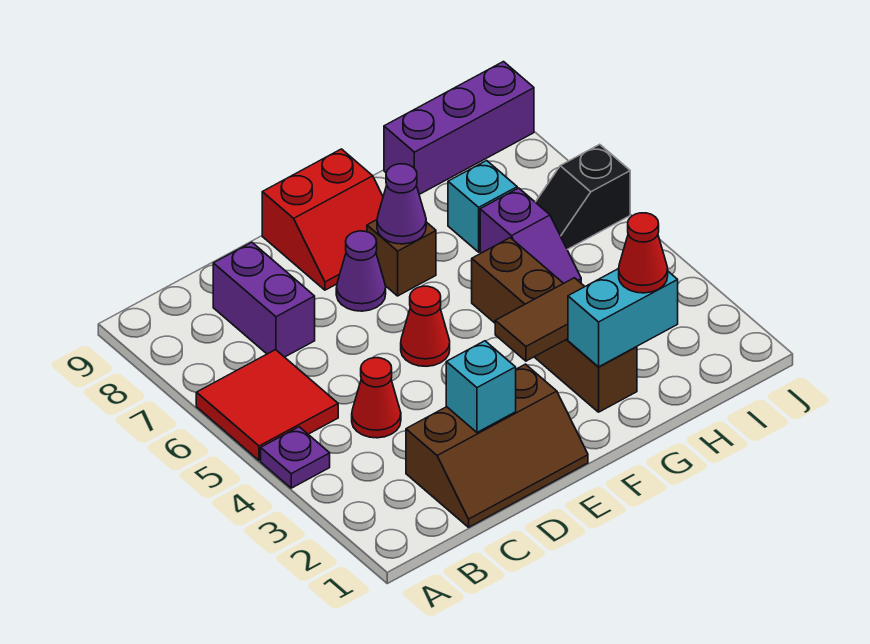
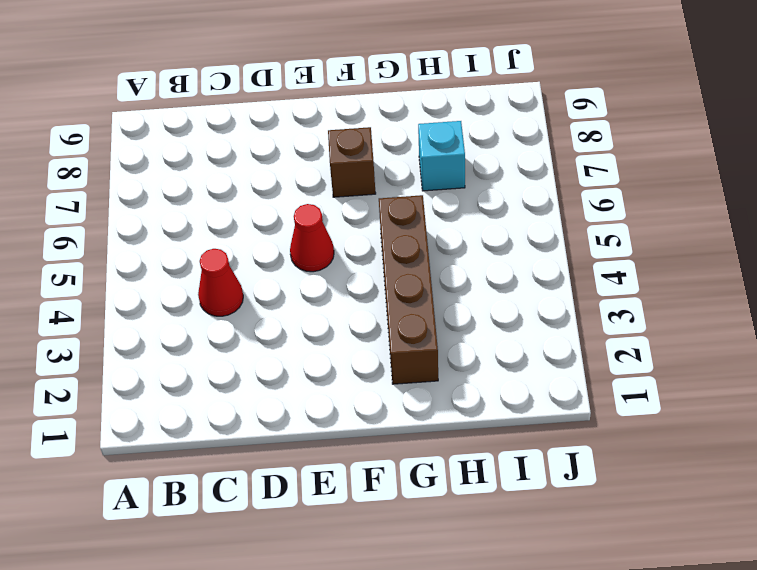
none -> purple 1x1 plate [261,427,330,488]
none -> red 2x2 tile [196,350,338,461]
none -> brown 2x3 slope [406,364,588,527]

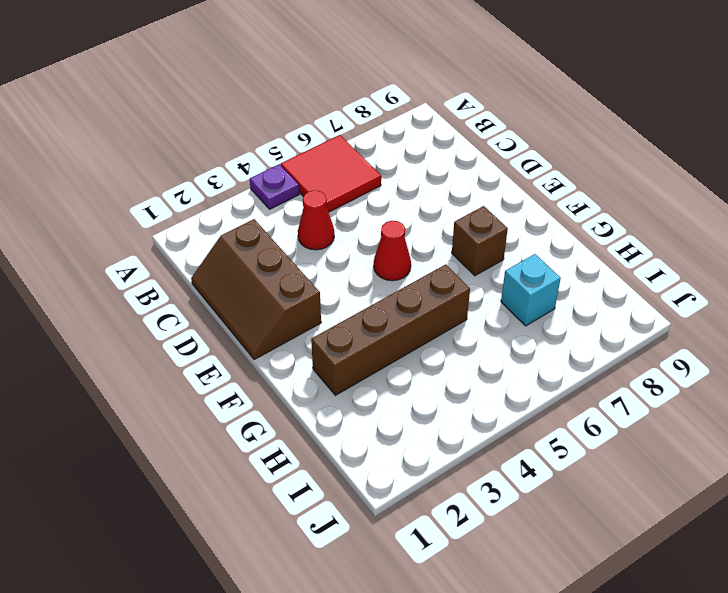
none -> purple 1x2 brick [213,242,315,357]
none -> purple 1x1 cone [336,231,386,311]
none -> red 2x2 slope [262,149,383,290]

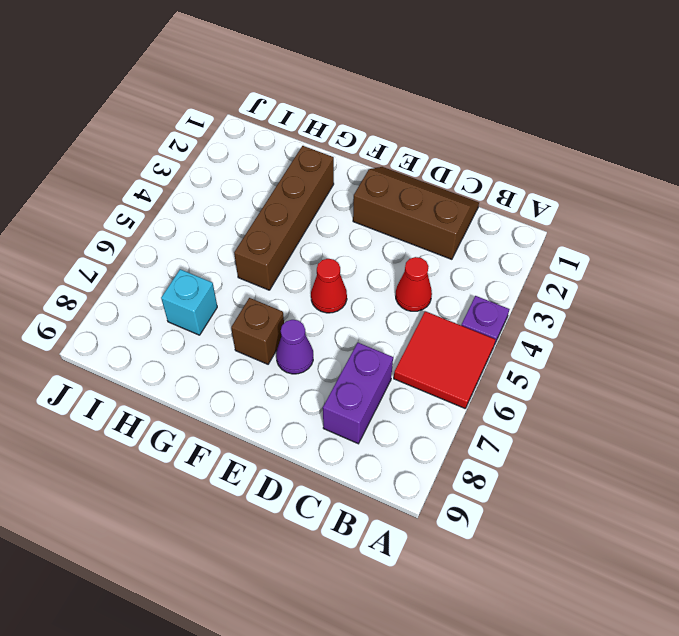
none -> red 2x2 slope [262,149,383,290]
none -> purple 1x2 slope [480,188,581,283]
none -> purple 1x3 brick [384,62,534,194]

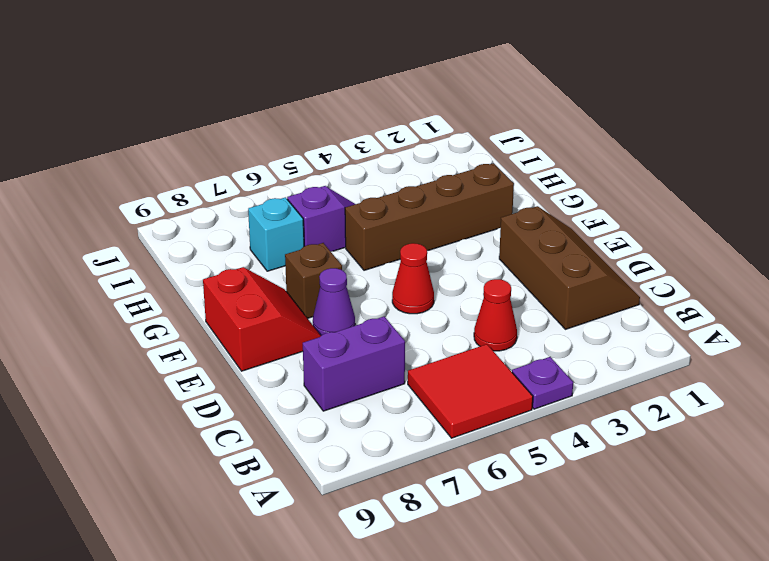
none -> purple 1x3 brick [384,62,534,194]
none -> black 1x2 slope [536,144,630,249]
none -> cyan 1x1 brick [446,341,516,432]

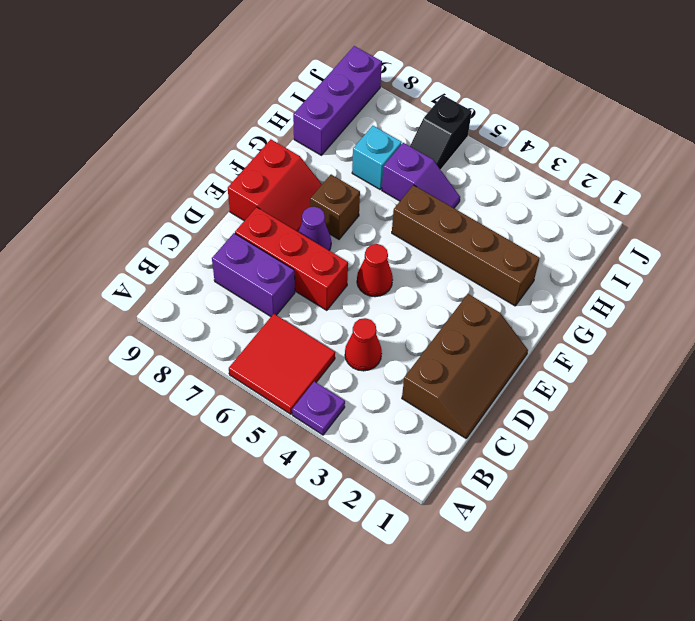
red 1x3 brick [235,207,348,310] -> none
none -> cyan 1x1 brick [446,341,516,432]
none -> brown 1x2 tile [495,278,585,361]
none -> purple 1x1 cone [377,164,426,244]

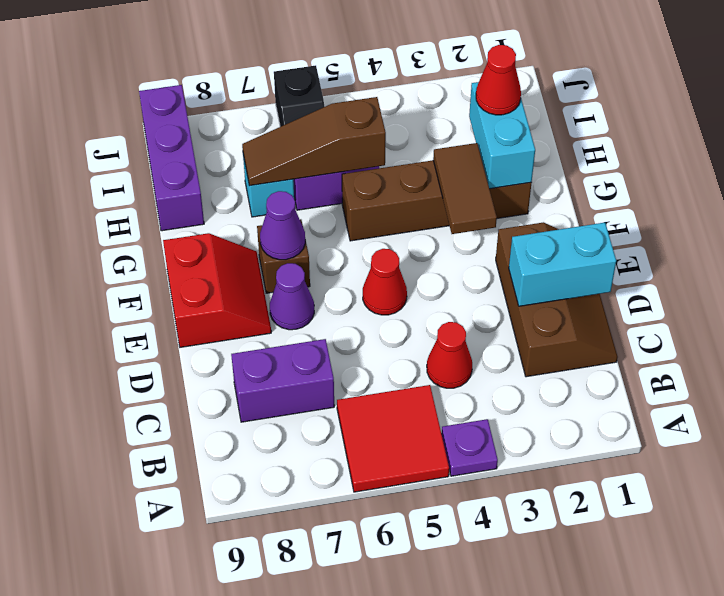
cyan 1x2 brick [509,223,616,306] -> cyan 1x1 brick [446,341,516,432]
brown 1x3 slope [242,97,386,186] -> none

